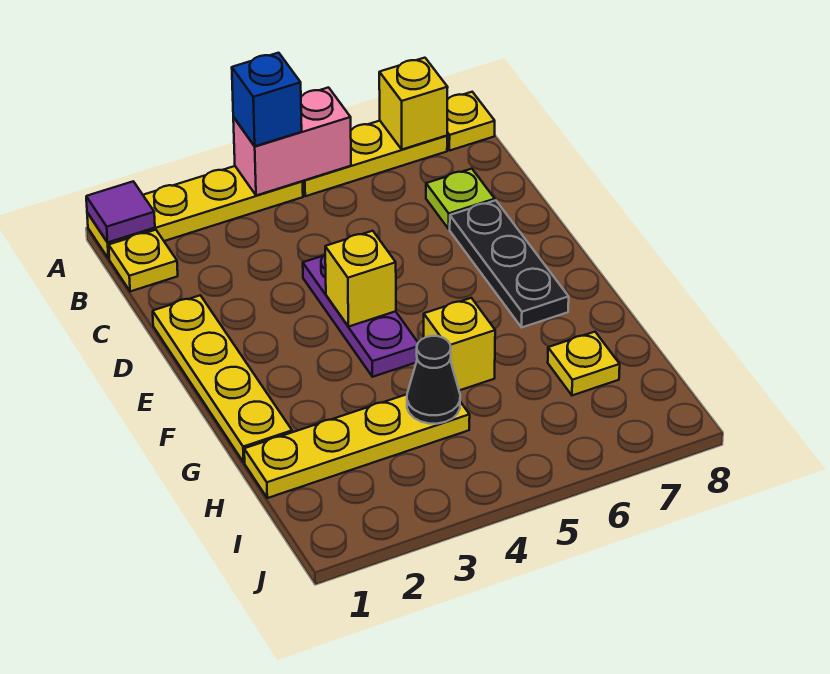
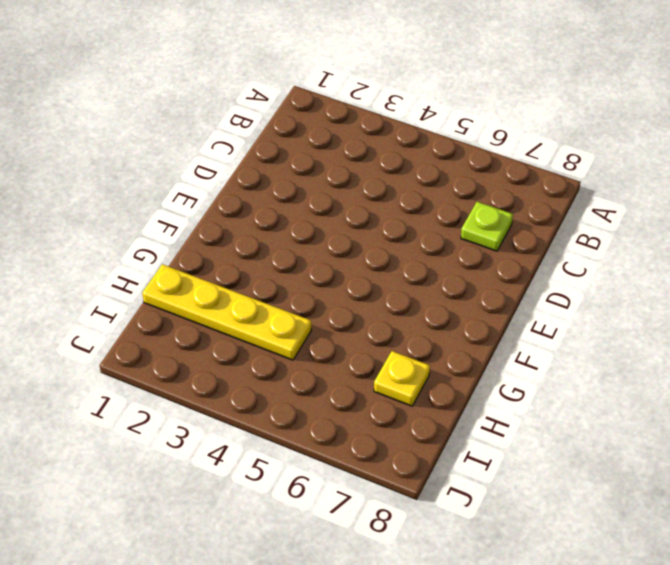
none -> yellow 1x4 plate [87,166,303,259]
none -> yellow 1x3 plate [302,121,447,196]
none -> yellow 1x1 plate [447,92,495,151]

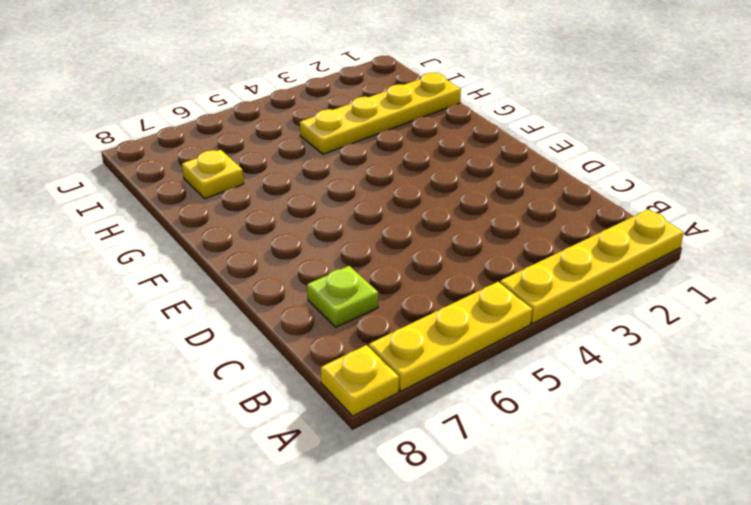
none -> yellow 1x1 plate [109,230,178,291]
none -> yellow 1x4 plate [153,295,292,462]
none -> purple 1x3 plate [303,255,418,377]

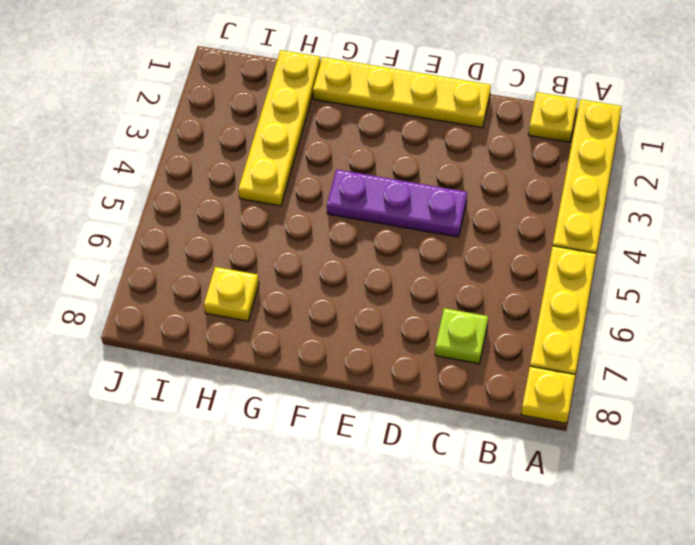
none -> black 1x3 plate [450,200,569,327]
none -> yellow 1x1 brick [424,298,495,390]
none -> purple 1x1 tile [86,181,155,242]

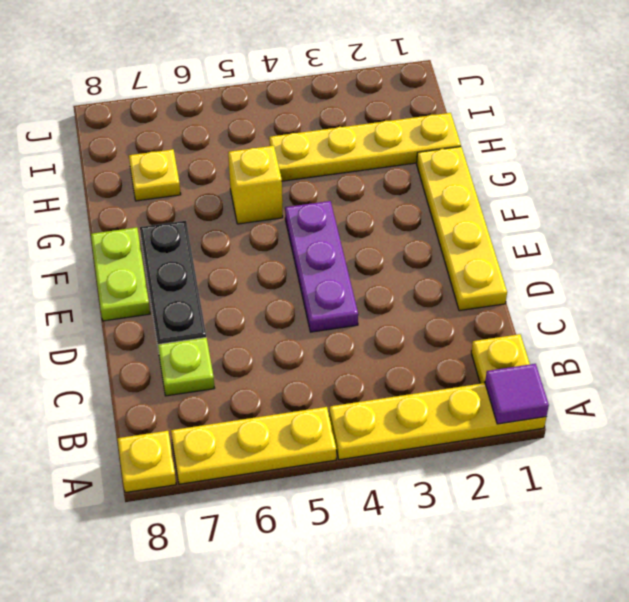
lime 1x2 plate [91,227,150,321] -> none
none -> pink 1x2 brick [233,88,351,196]
none -> yellow 1x1 brick [379,58,448,149]
none -> yellow 1x1 brick [325,231,396,327]

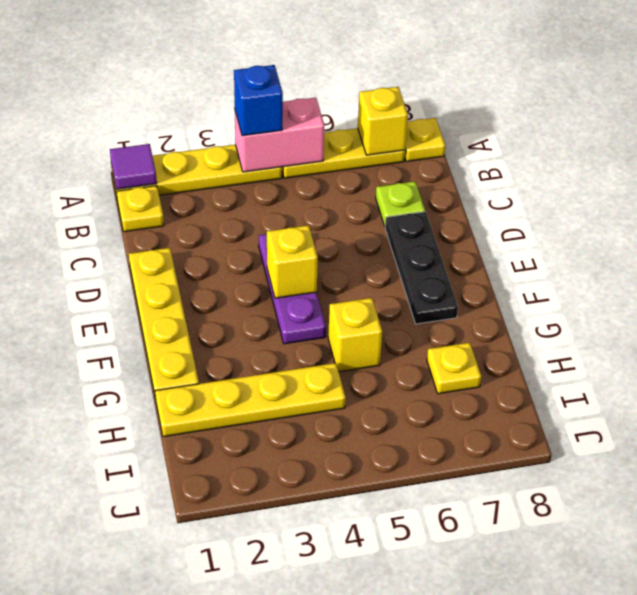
none -> black 1x1 cone [407,336,460,424]

